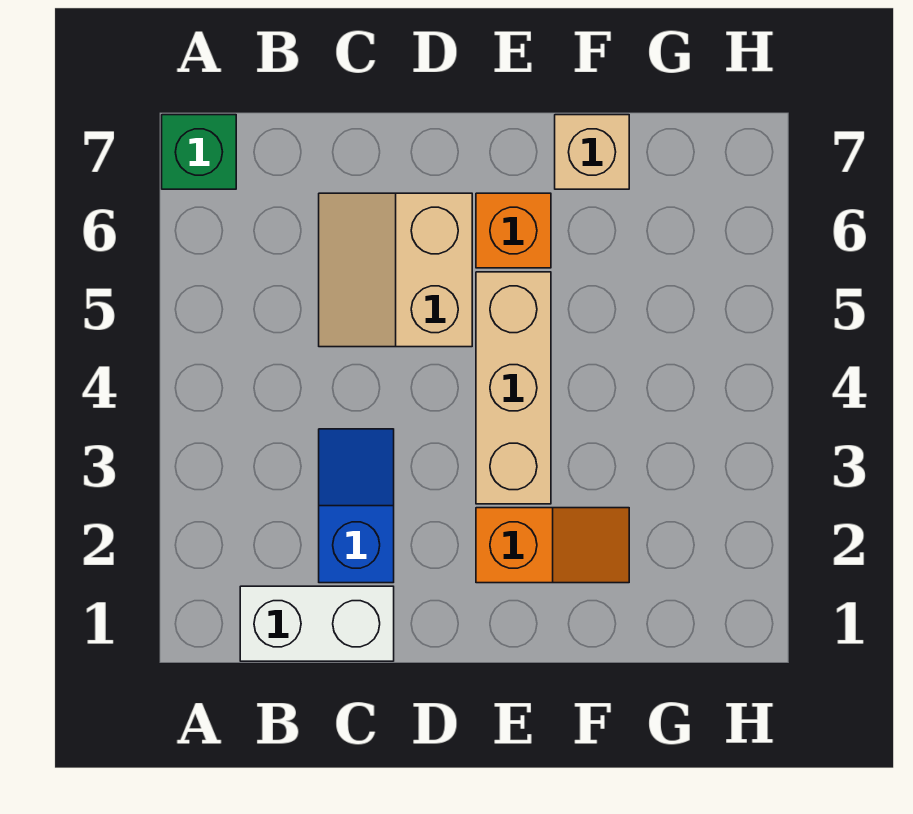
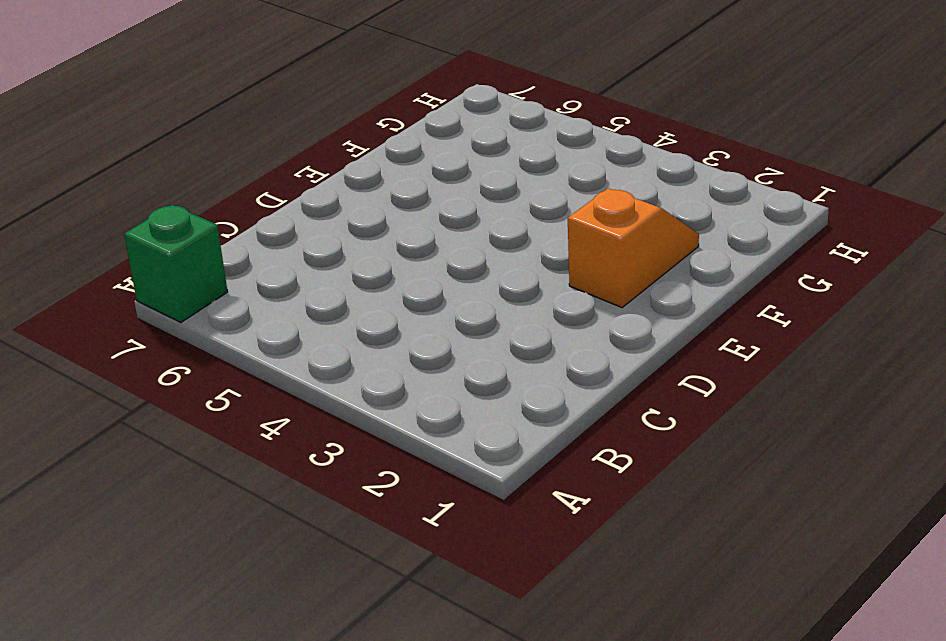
none -> white 1x2 brick [240,586,394,661]
none -> blue 1x2 slope [319,429,394,583]

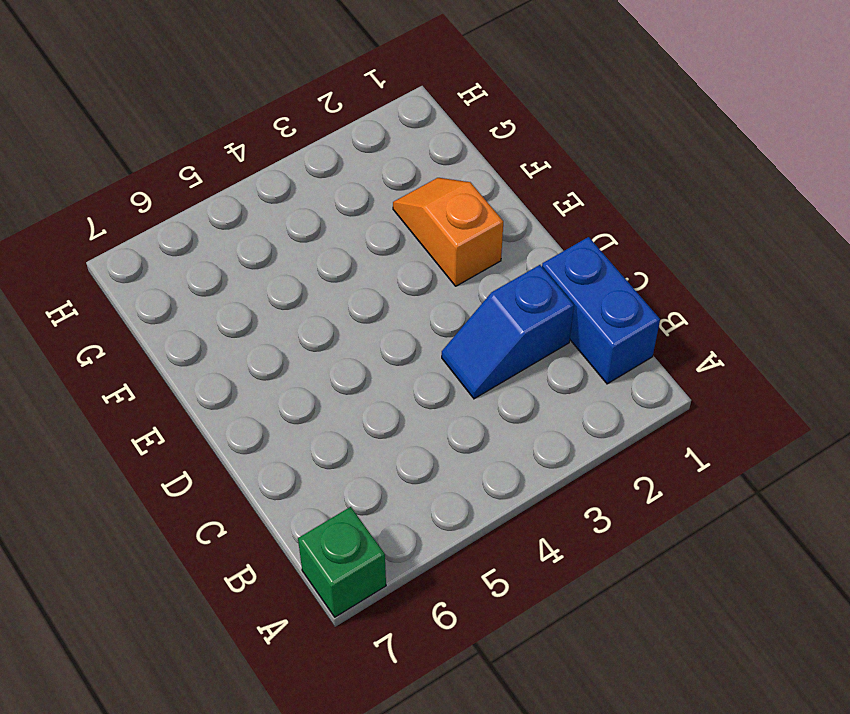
blue 1x2 brick [542,237,660,384] -> white 1x2 brick [240,586,394,661]
none -> tan 2x2 slope [319,193,472,347]
none -> tan 1x3 brick [476,272,551,504]

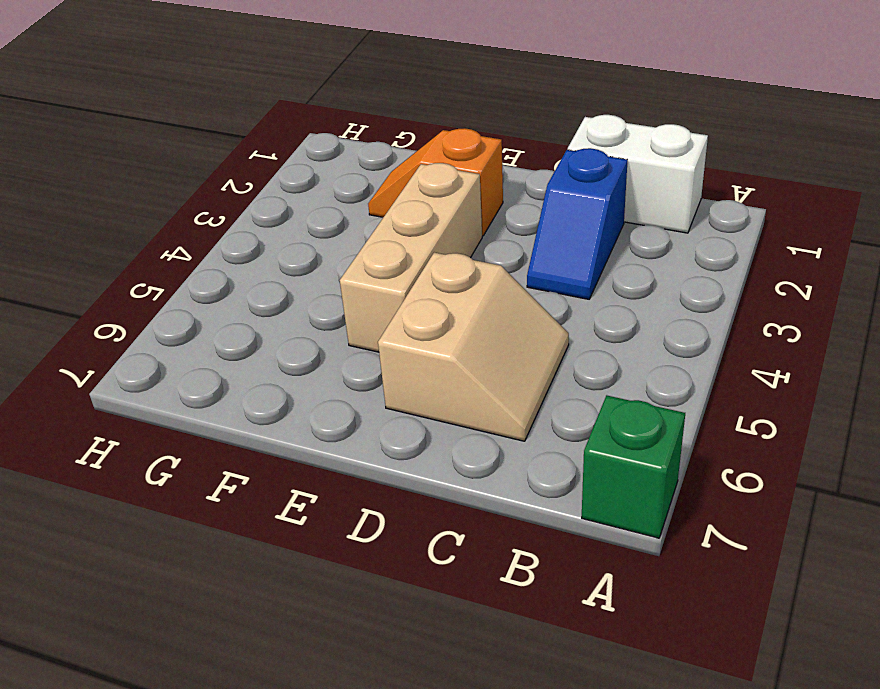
none -> orange 1x1 brick [476,193,551,268]
none -> tan 1x1 brick [555,115,629,189]

